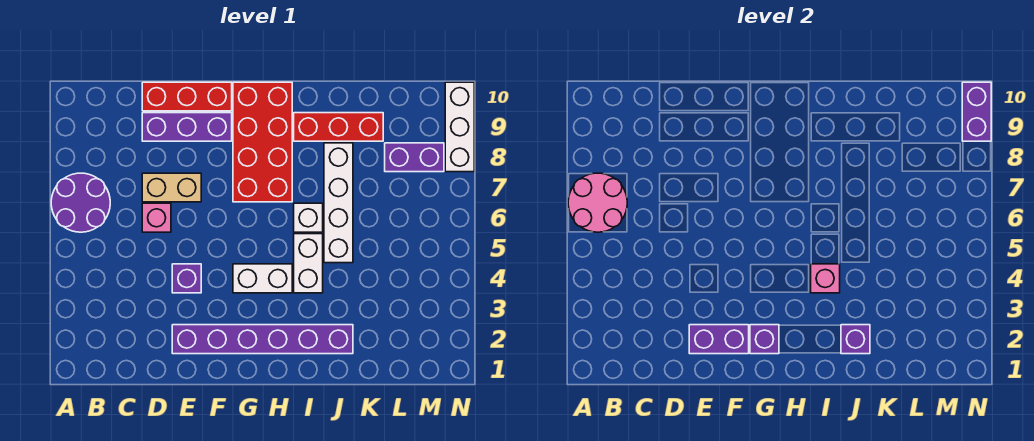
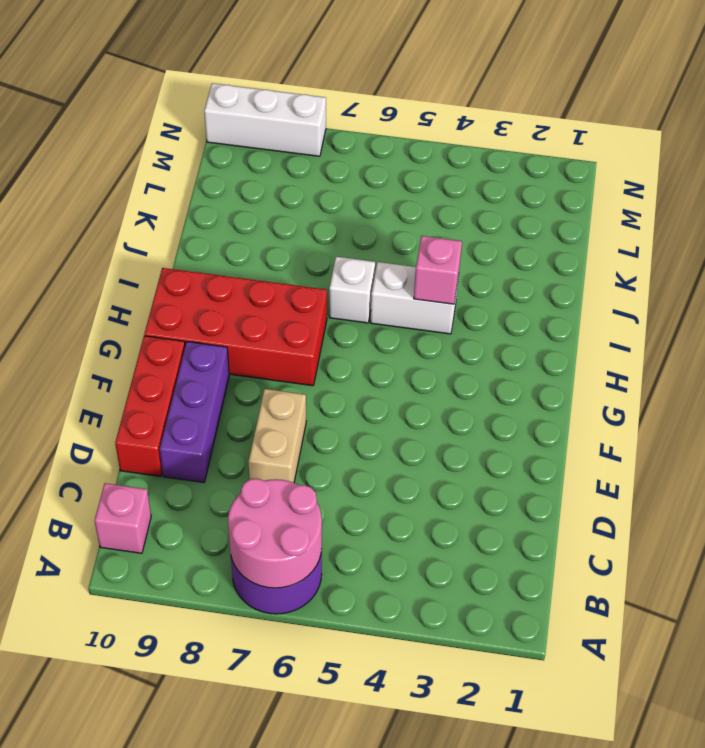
pink 1x1 brick [95,483,151,553] -> pink 1x1 brick moved to [142,203,171,232]
none -> purple 1x6 brick [172,325,353,354]
none -> purple 1x1 brick [172,264,201,293]
none -> white 1x2 brick [233,264,292,293]

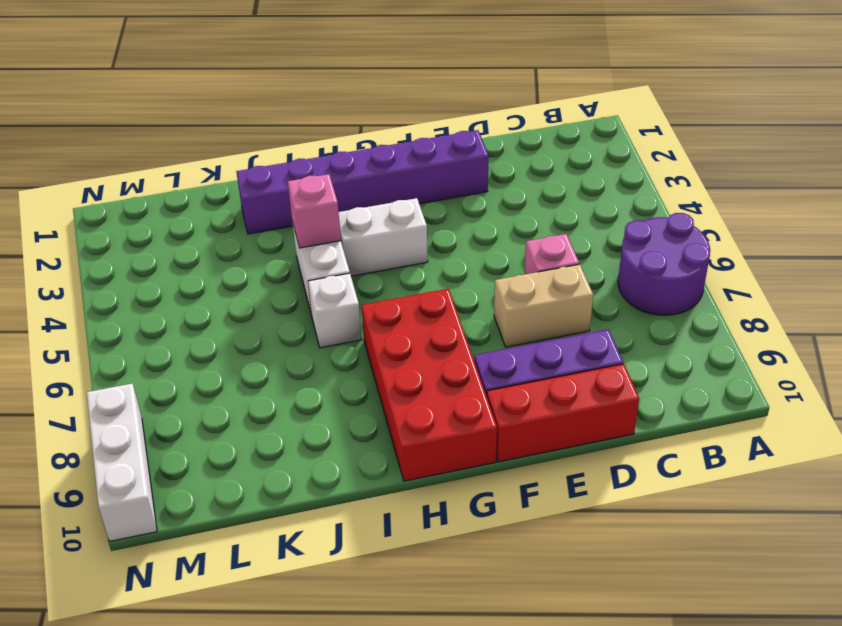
none -> purple 1x1 brick [172,264,201,293]
none -> red 1x3 brick [294,113,383,141]
none -> white 1x4 brick [324,143,353,263]

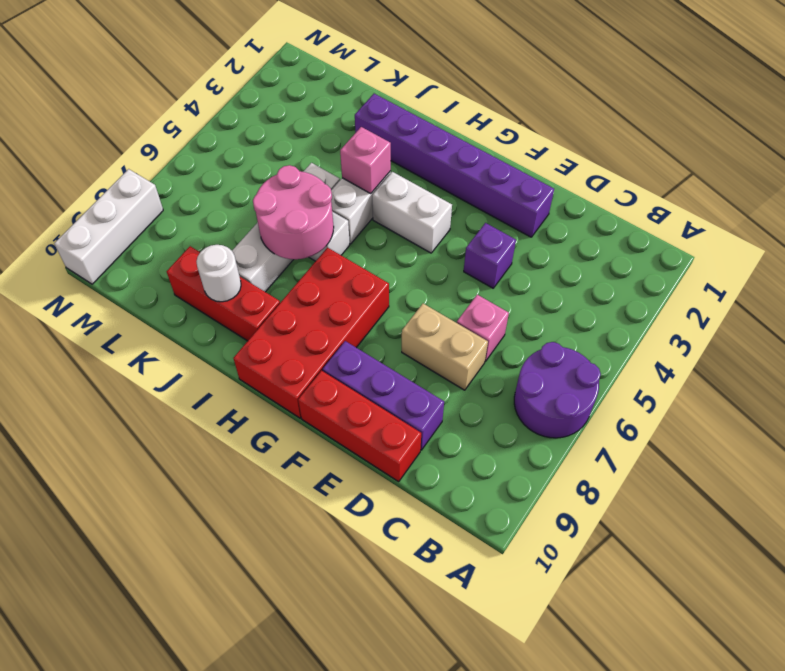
pink 2x2 round brick [253,165,334,259] -> pink 2x2 round brick moved to [568,173,627,232]
white 1x1 round brick [196,245,241,302] -> none
none -> purple 1x2 brick [385,143,444,172]
none -> purple 1x2 brick [689,325,749,354]
none -> purple 1x1 brick [750,325,779,354]

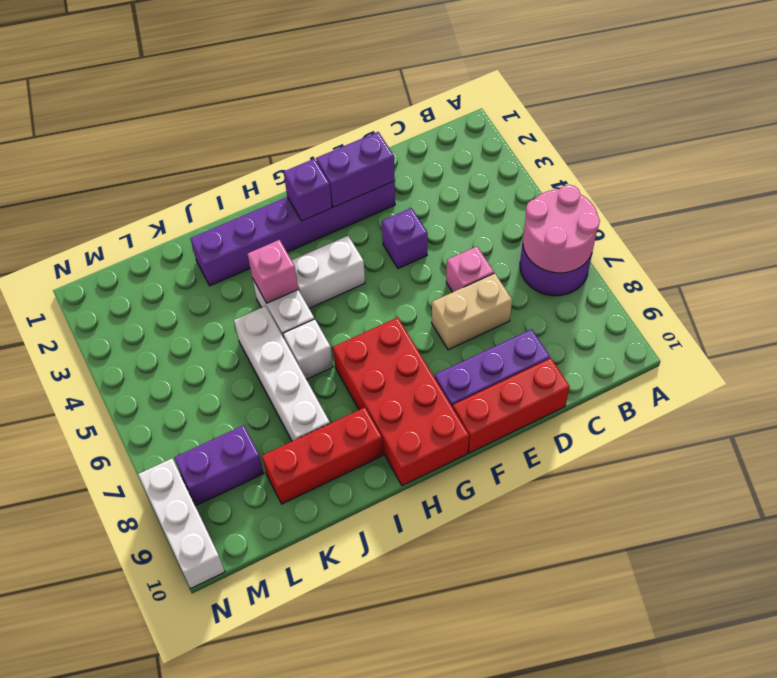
none -> purple 1x1 brick [841,325,870,354]
none -> purple 1x2 brick [962,82,991,141]

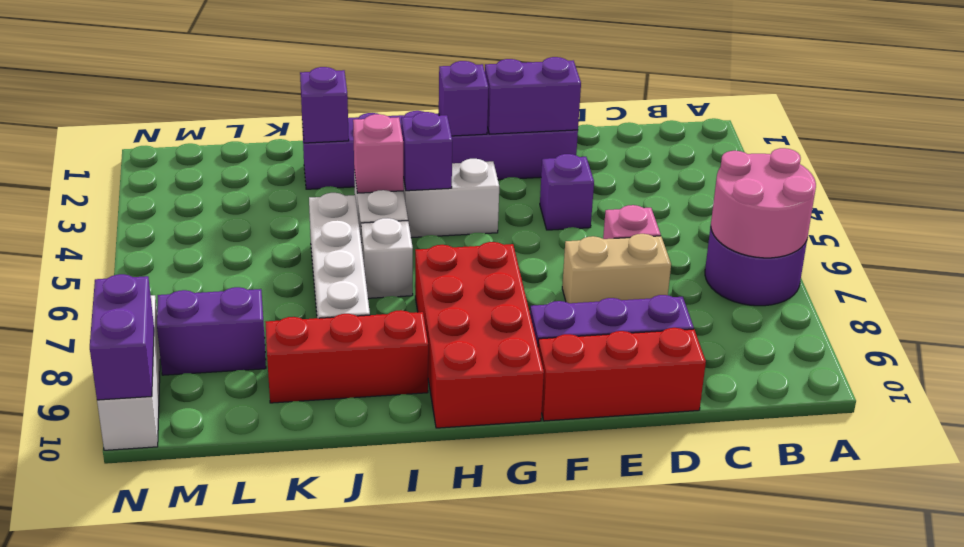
purple 1x1 brick [401,112,452,191] -> none

